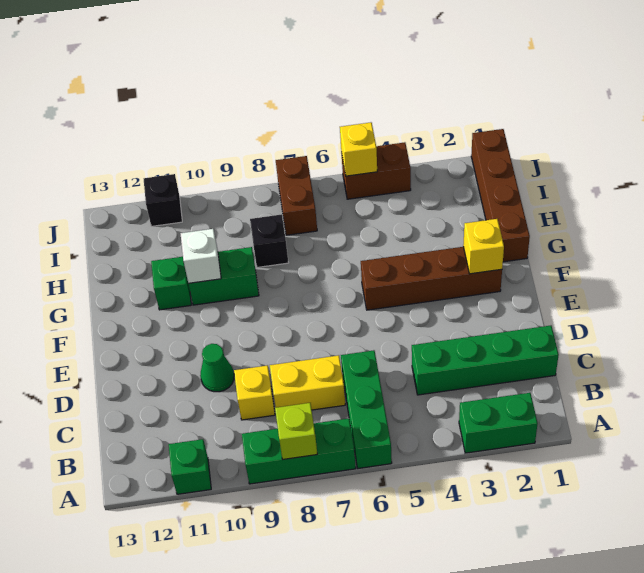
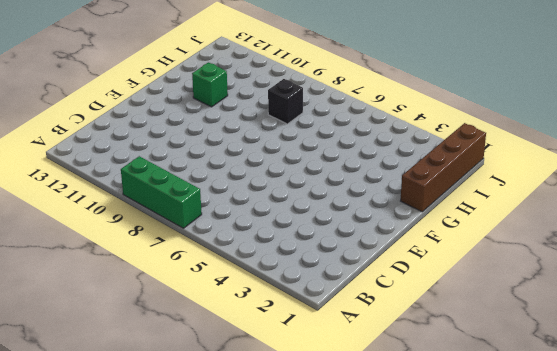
none -> green 1x2 brick [459,393,538,453]
none -> green 1x3 brick [341,350,392,468]
none -> green 1x1 brick [169,439,211,494]

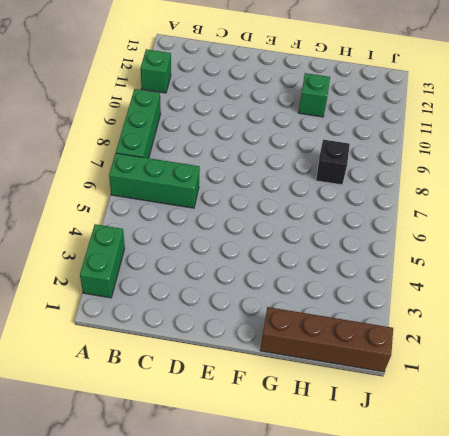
none -> green 1x4 brick [412,326,559,395]
none -> yellow 1x2 brick [270,355,345,410]
none -> yellow 1x1 brick [234,365,275,420]

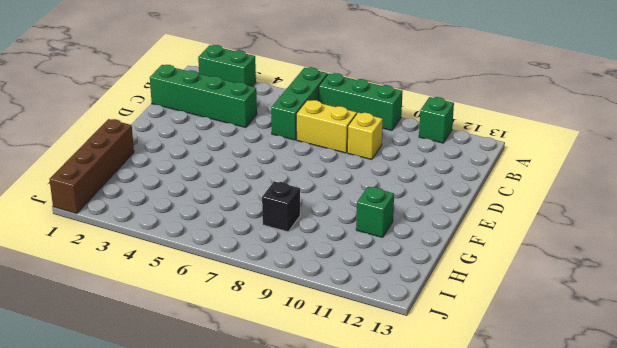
none -> green 1x1 cone [200,344,234,392]
none -> brown 1x4 brick [361,247,502,310]
none -> green 1x2 brick [189,247,259,305]

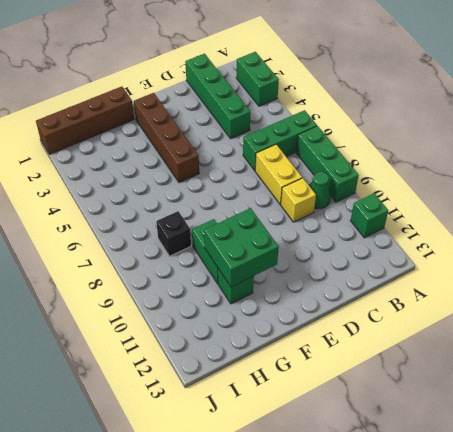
green 1x1 cone [310,172,331,209] -> green 1x1 cone moved to [200,344,234,392]
green 2x2 brick [204,208,279,287] -> white 1x1 brick [181,229,221,283]
none -> brown 1x2 brick [276,156,317,235]
none -> brown 1x2 brick [341,142,411,199]
none -> black 1x1 brick [144,174,182,226]

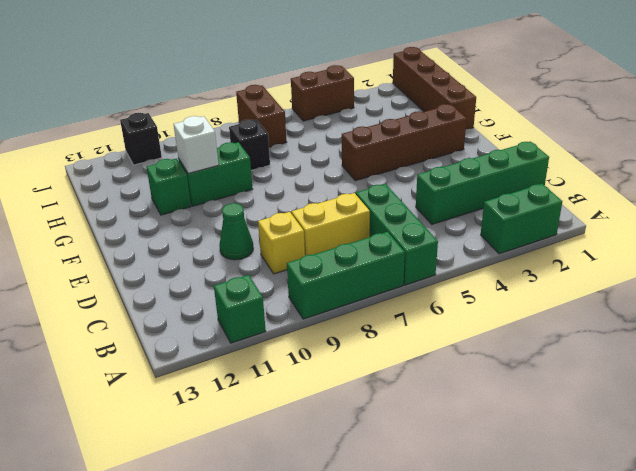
none -> lime 1x1 brick [275,403,317,460]
none -> yellow 1x1 brick [463,219,504,274]
none -> yellow 1x1 brick [340,122,377,176]

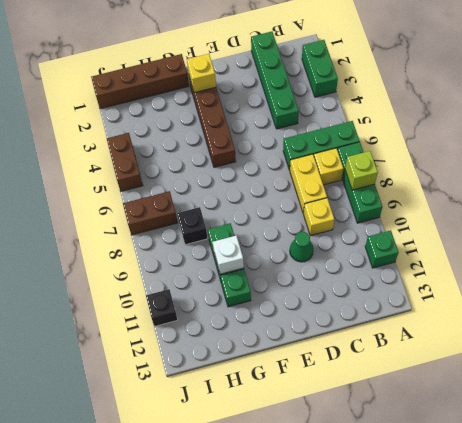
yellow 1x1 brick [314,148,343,185] -> yellow 1x1 brick moved to [340,122,377,176]

